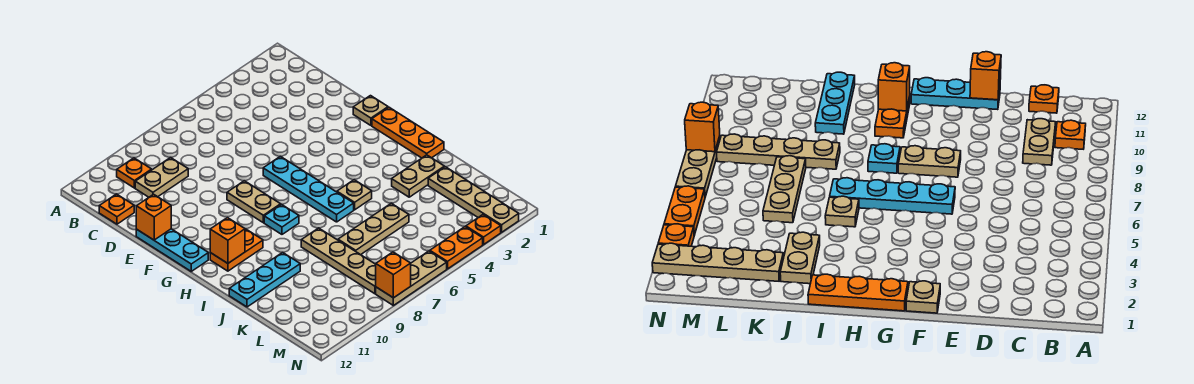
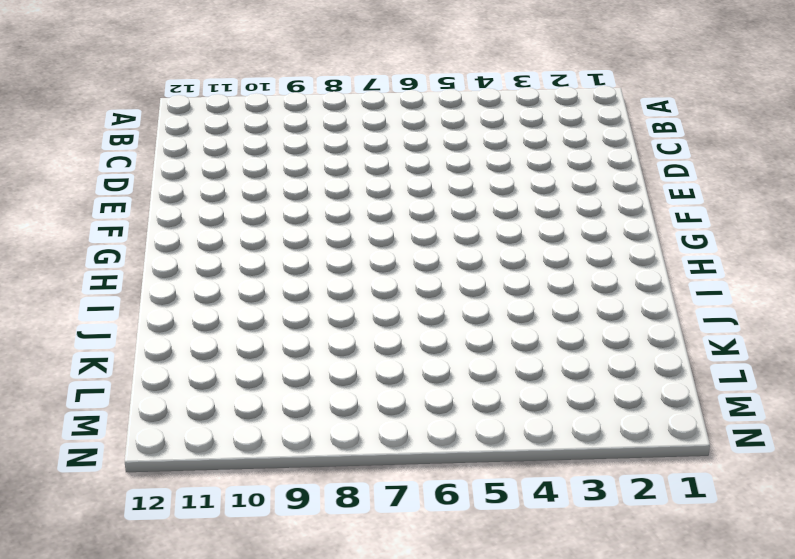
none -> orange 1x1 plate [117,158,152,188]
none -> tan 1x2 plate [135,157,188,197]
none -> orange 1x1 plate [99,194,134,224]

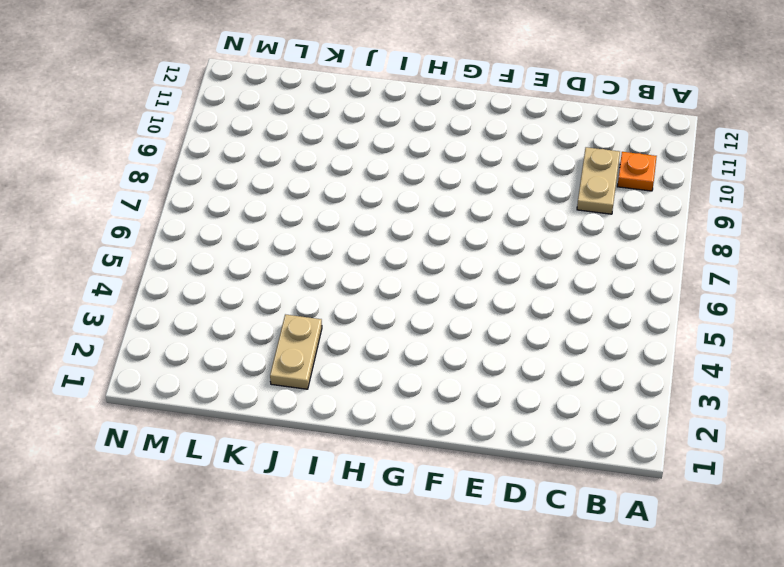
none -> orange 1x1 plate [99,194,134,224]
none -> cyan 1x3 plate [136,229,208,271]
none -> tan 1x1 plate [353,96,388,125]

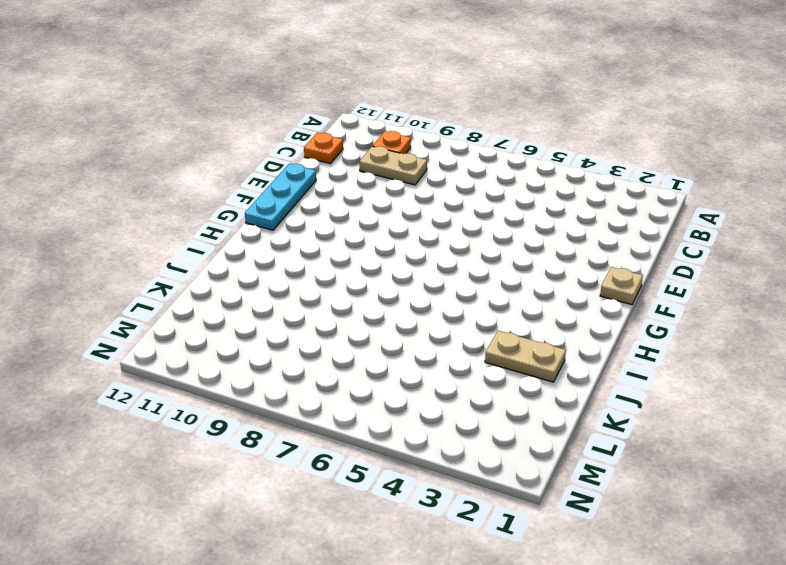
none -> cyan 1x4 plate [263,156,354,222]
none -> tan 1x2 plate [227,181,281,223]
none -> orange 1x3 plate [372,107,444,158]

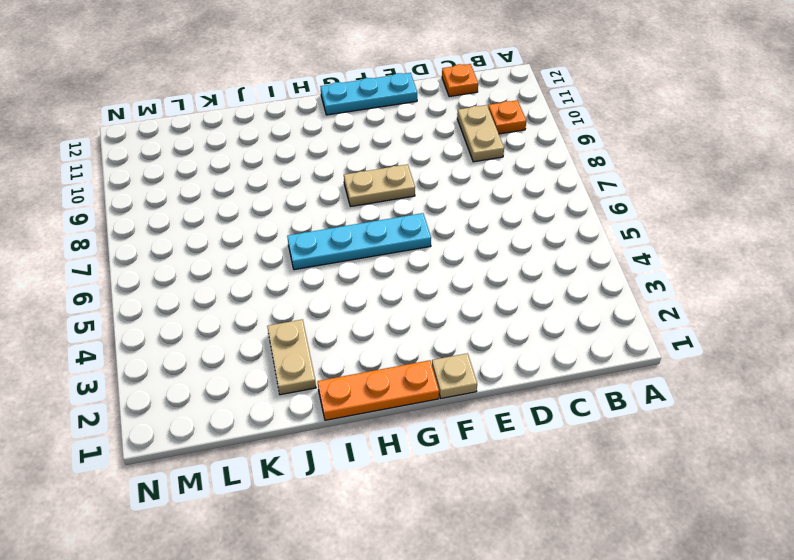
none -> cyan 1x1 plate [264,204,299,234]
none -> orange 1x2 plate [210,229,263,271]
none -> tan 1x1 plate [337,180,372,210]

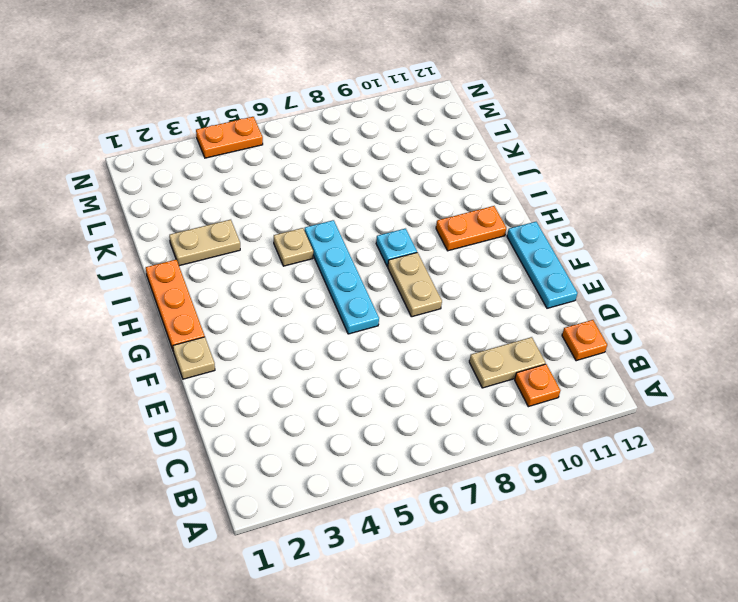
none -> tan 1x4 plate [301,228,376,294]
none -> cyan 1x3 plate [229,252,300,307]
none -> tan 1x4 plate [428,167,519,232]

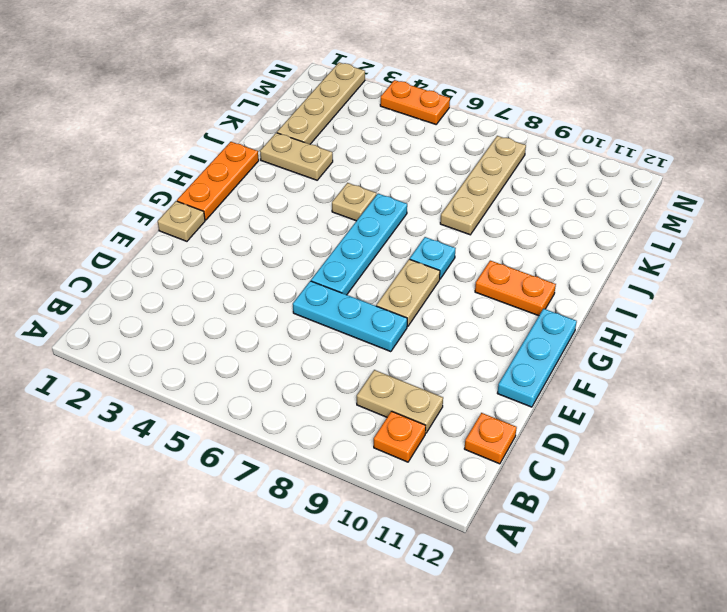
cyan 1x3 plate [293,281,407,352] -> cyan 1x3 plate moved to [229,252,300,307]
none -> tan 1x3 plate [338,203,409,255]
none -> orange 1x1 plate [466,215,501,244]
none -> tan 1x3 plate [376,251,447,305]

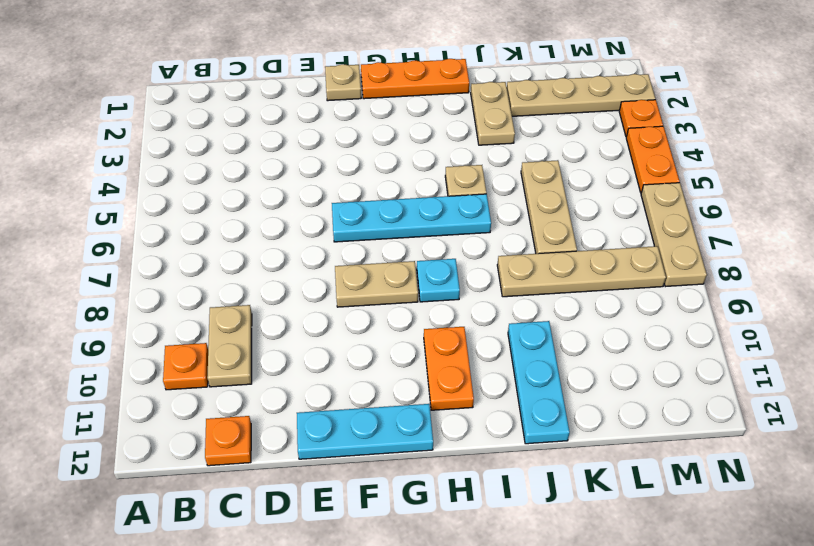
none -> orange 1x1 brick [136,194,171,240]
none -> orange 1x1 brick [210,218,245,263]
none -> orange 1x1 brick [376,252,411,298]

